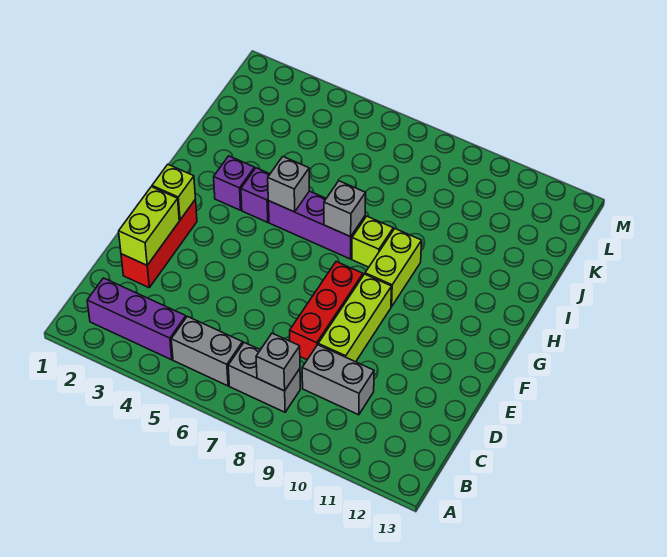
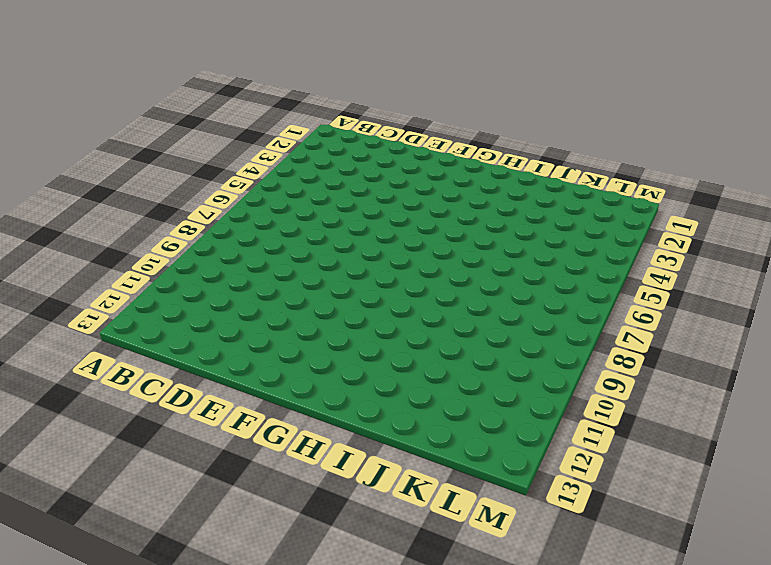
none -> purple 1x3 brick [87,278,186,360]
none -> grey 1x2 brick [171,316,243,386]
none -> grey 1x2 brick [228,343,300,412]

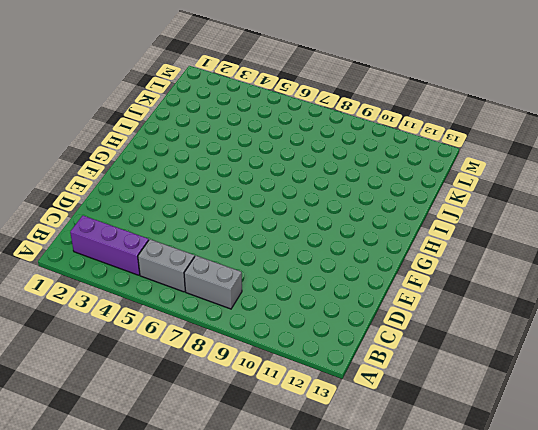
none -> grey 1x2 brick [302,345,374,415]
none -> red 1x3 brick [121,199,197,287]
none -> red 1x3 brick [290,262,363,360]

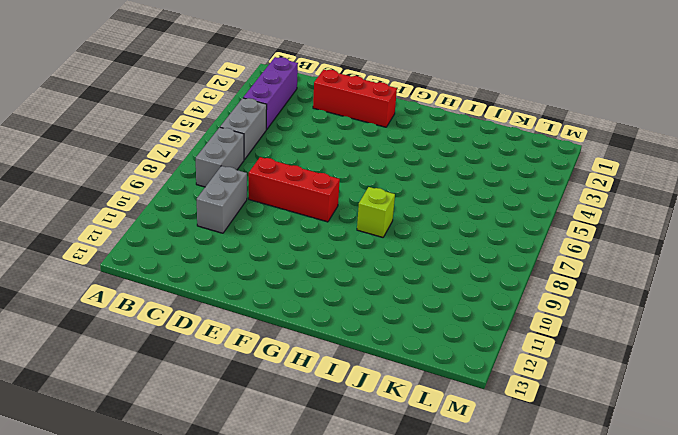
none -> lime 1x3 brick [318,274,392,362]
none -> lime 1x2 brick [365,229,422,307]
none -> purple 1x1 brick [214,156,255,210]

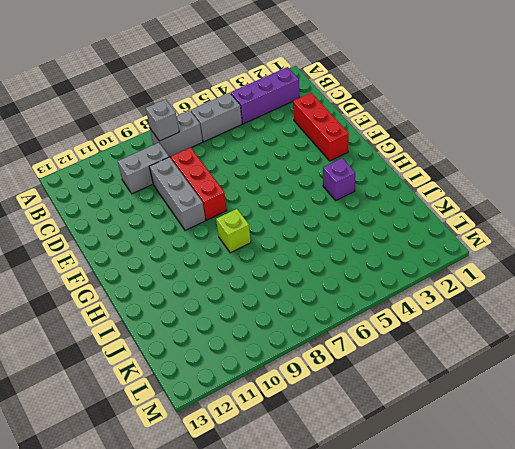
grey 1x3 brick [149,157,206,230] -> lime 1x3 brick [318,274,392,362]
none -> lime 1x2 brick [365,229,422,307]
none -> purple 1x1 brick [241,168,270,222]
none -> purple 1x3 brick [268,191,365,259]

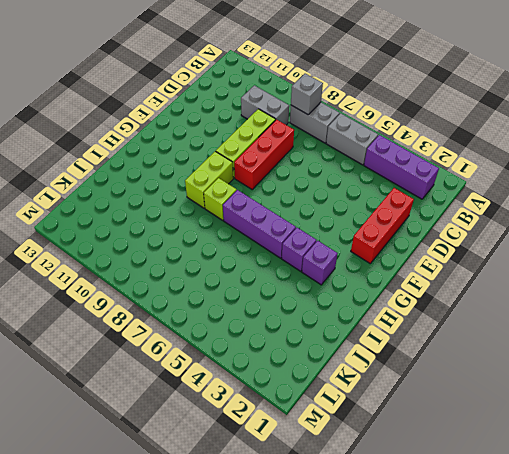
none -> lime 1x2 brick [119,187,179,265]
none -> lime 1x1 brick [152,164,195,220]
none -> grey 1x1 brick [268,157,309,212]

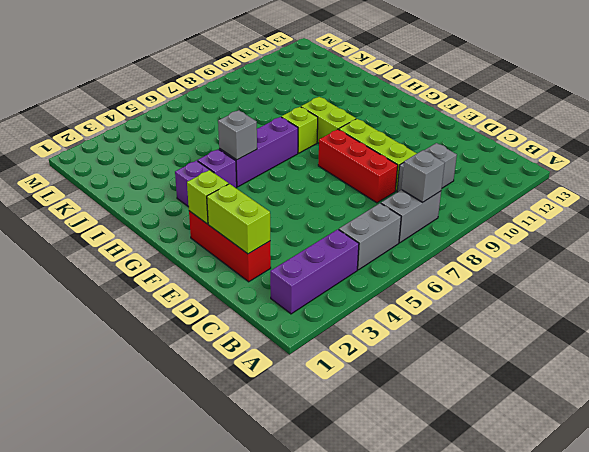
none -> grey 1x1 brick [324,181,366,237]

